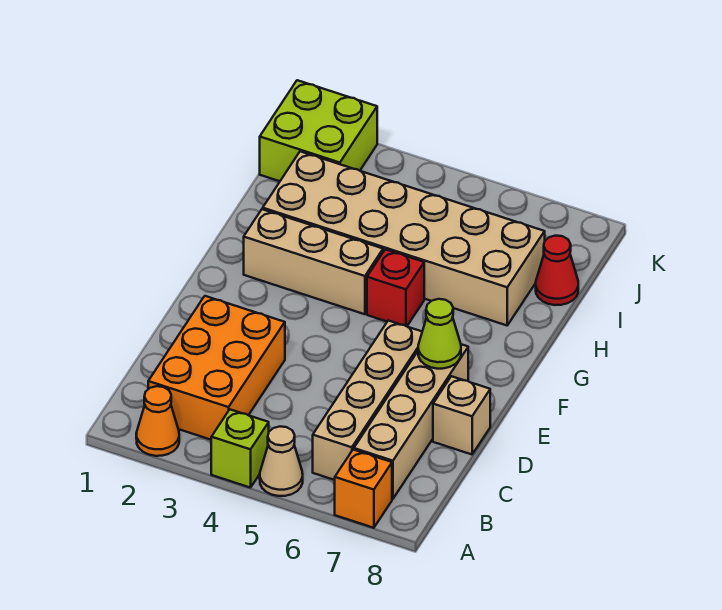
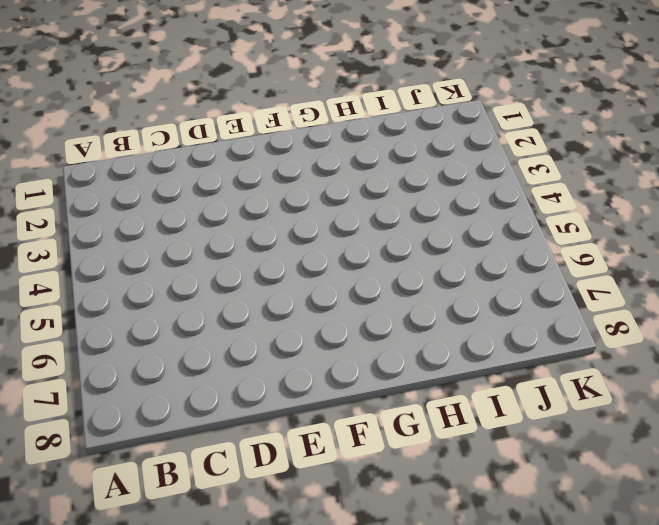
none -> orange 1x1 cone [136,386,179,456]
none -> lime 1x1 brick [211,410,269,488]
none -> tan 1x1 cone [260,426,303,496]

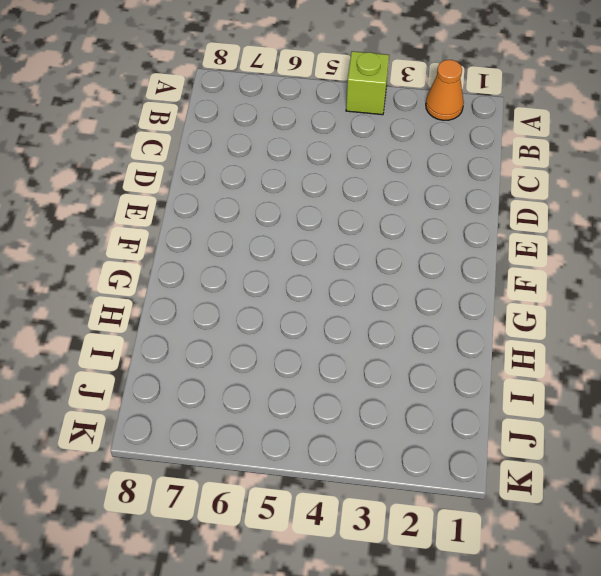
none -> tan 1x1 cone [260,426,303,496]
none -> orange 1x1 brick [335,450,392,528]
none -> orange 2x3 brick [148,296,285,440]

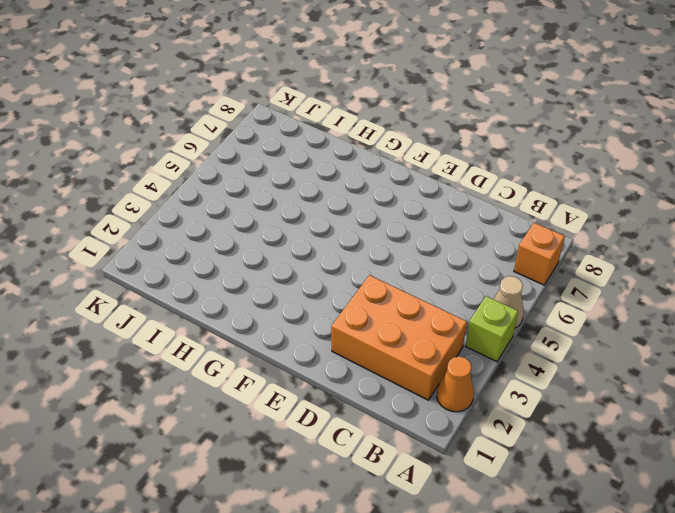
none -> tan 1x4 brick [313,321,422,480]
none -> tan 1x4 brick [354,344,468,499]
none -> tan 1x1 brick [433,376,490,454]

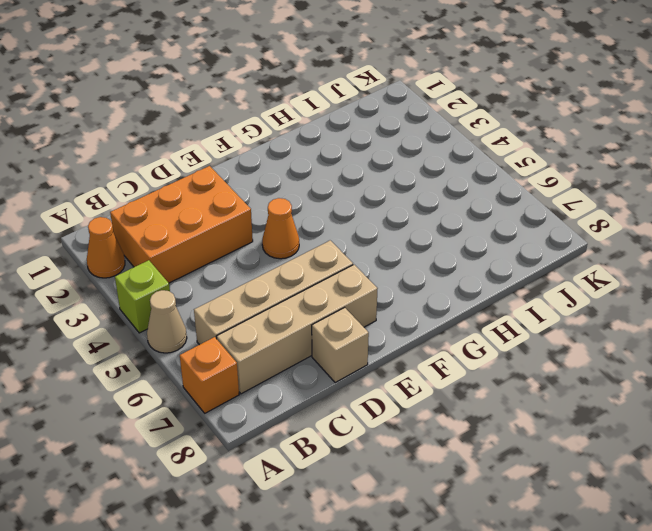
orange 1x1 cone [262,198,299,259] -> none
none -> tan 1x3 brick [244,209,383,314]
none -> red 1x1 brick [367,249,424,326]
none -> tan 2x6 brick [263,151,545,325]

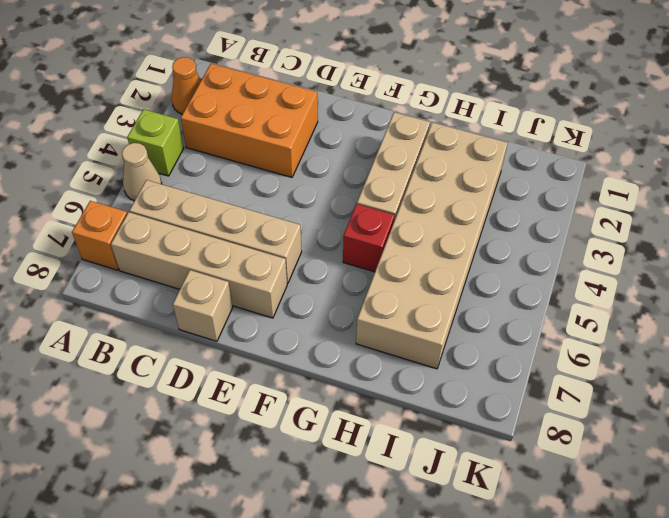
none -> red 1x1 cone [536,236,578,305]
none -> lime 2x2 brick [260,80,377,181]
none -> lime 1x1 cone [418,299,461,369]

